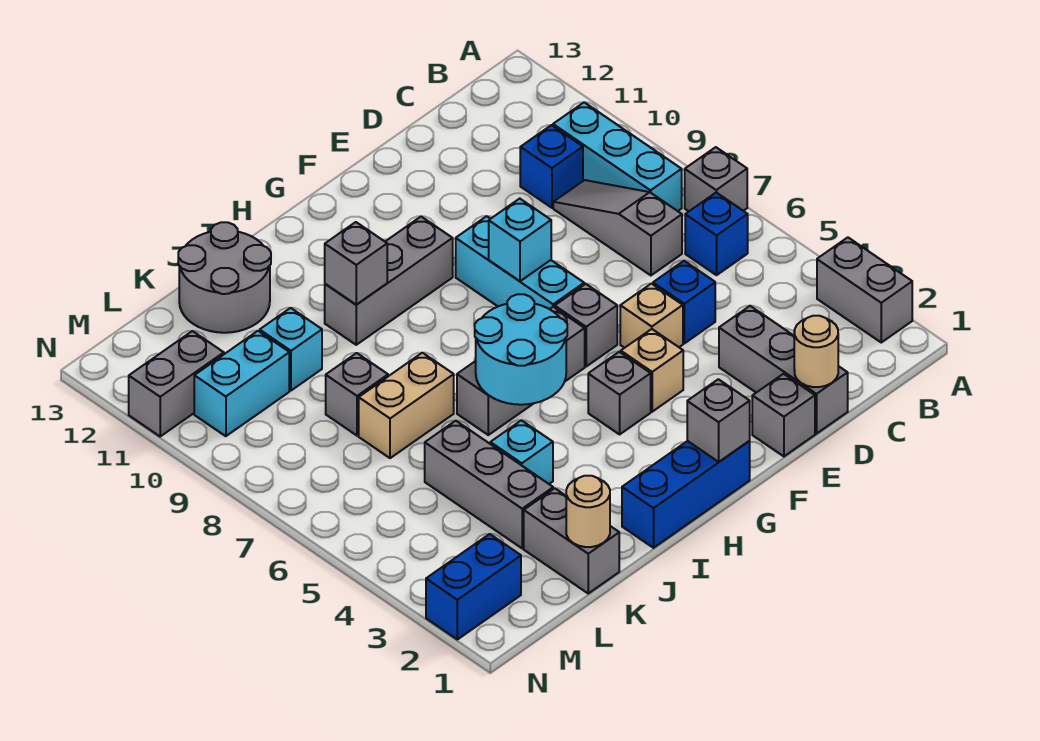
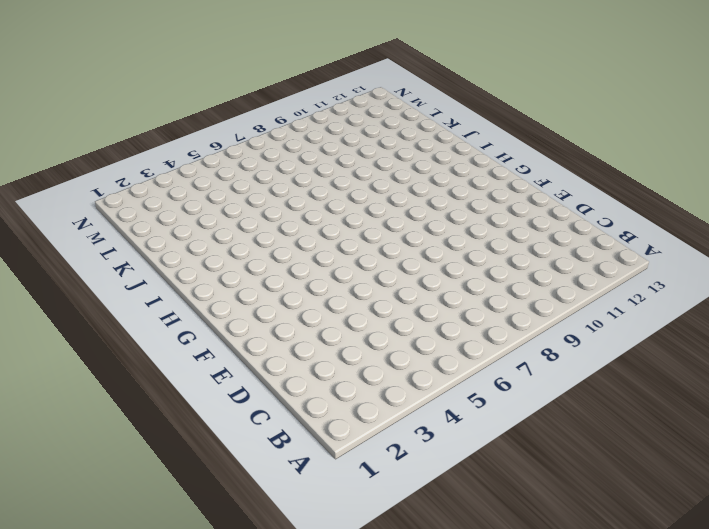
none -> grey 1x2 brick [817,237,912,342]
none -> grey 1x1 brick [685,147,747,211]
none -> blue 1x1 brick [685,193,748,275]
none -> cyan 1x3 brick [553,102,682,211]

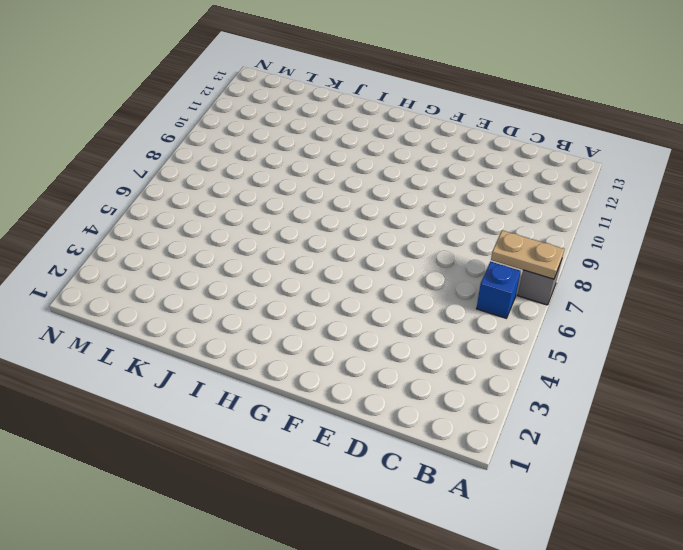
tan 1x2 plate [491,230,564,279] -> none
none -> grey 1x2 brick [817,237,912,342]
none -> cyan 1x3 brick [553,102,682,211]
none -> grey 1x3 slope [553,180,682,275]
none -> blue 1x1 brick [520,125,583,208]

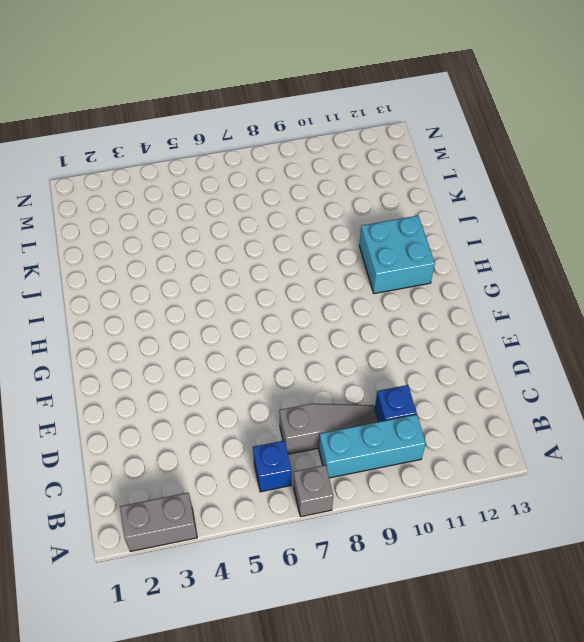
cyan 2x2 brick [359,216,435,294] -> none
none -> grey 1x3 brick [719,306,848,434]
none -> blue 1x1 brick [653,261,715,343]
none -> grey 1x1 brick [752,374,815,456]
none -> tan 1x1 brick [620,284,683,348]

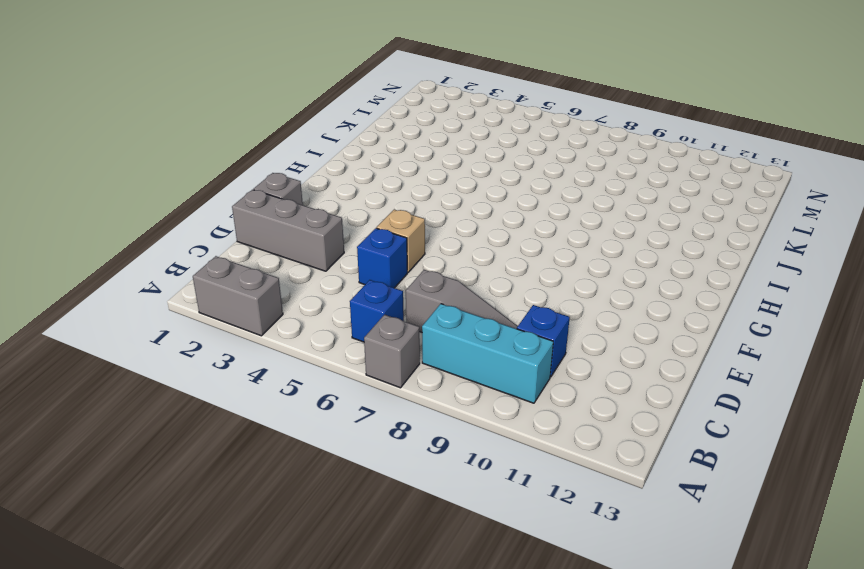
none -> tan 1x1 brick [621,329,683,412]
none -> grey 1x1 brick [555,284,617,366]
none -> cyan 1x3 brick [456,216,584,309]
none -> blue 1x3 brick [622,441,750,548]

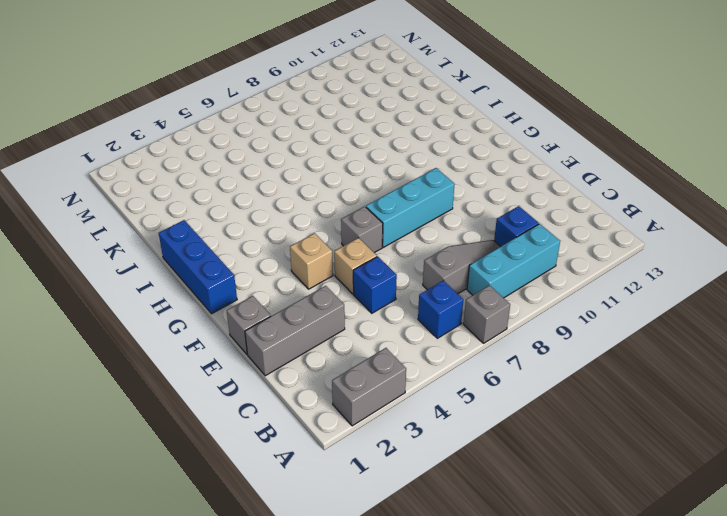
none -> grey 1x1 brick [588,352,651,434]
none -> grey 1x3 brick [457,307,585,435]
none -> grey 1x3 brick [325,217,453,345]
none -> cyan 1x1 brick [490,420,553,484]

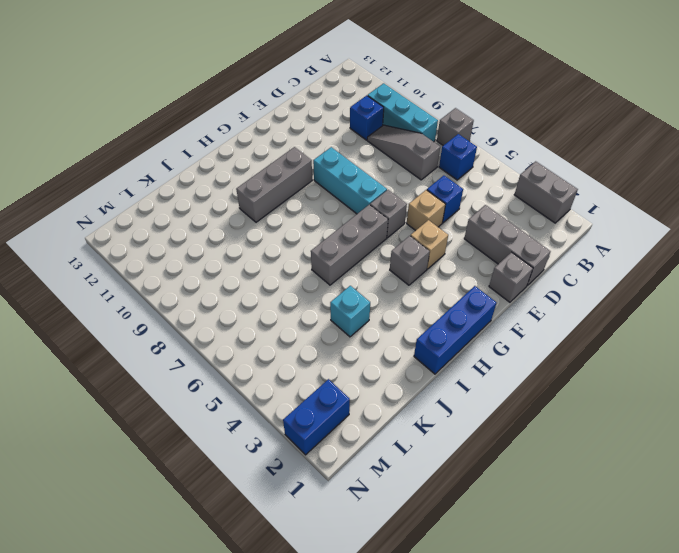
none -> tan 1x2 brick [359,353,454,458]
none -> grey 2x2 round brick [178,222,271,333]
none -> grey 1x2 brick [524,488,619,593]
none -> grey 1x3 brick [425,421,553,548]

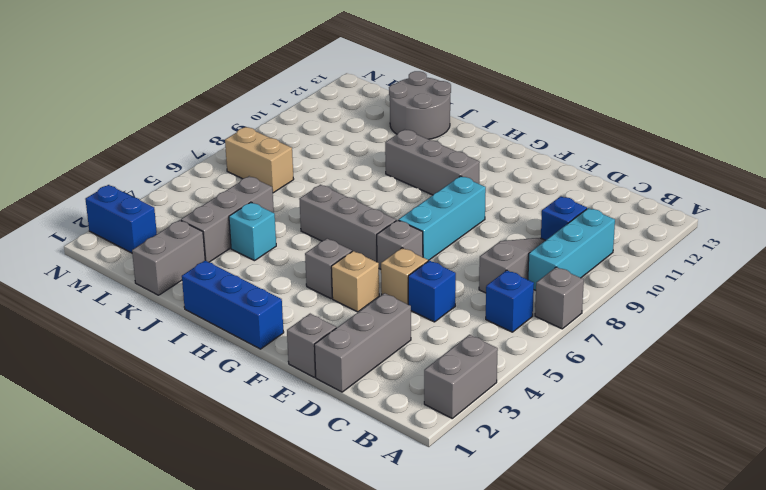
tan 1x2 brick [225,127,294,193] -> tan 1x2 brick moved to [359,353,454,458]
none -> grey 1x1 brick [326,353,388,436]
none -> cyan 1x1 brick [260,308,322,390]
none -> cyan 1x2 brick [194,331,289,436]
none -> grey 1x2 brick [129,331,224,436]

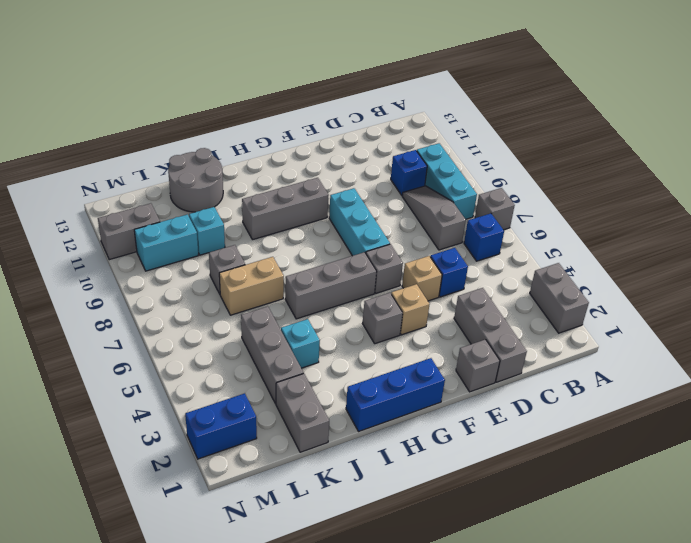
none -> tan 1x1 round brick [794,316,838,387]
none -> cyan 1x1 brick [489,199,551,281]
none -> grey 1x1 brick [687,379,750,462]
none -> cyan 2x2 round brick [475,294,567,405]

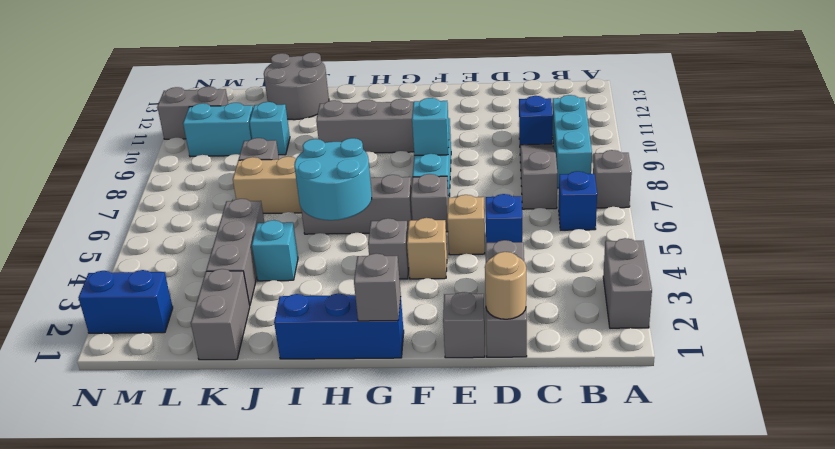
none -> grey 1x1 brick [325,222,387,304]
none -> tan 1x1 round brick [566,476,610,547]

